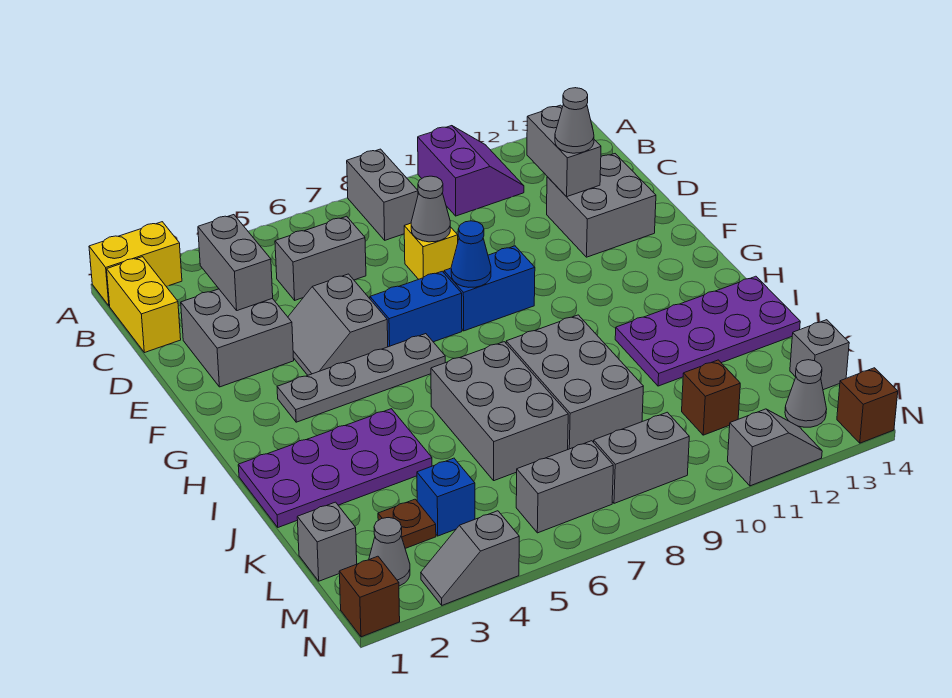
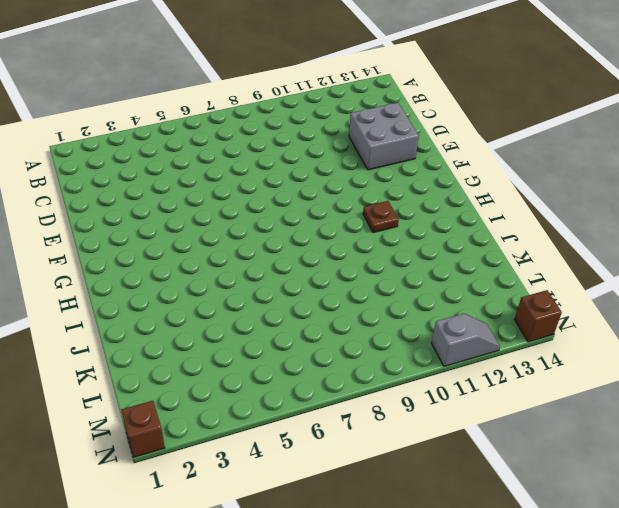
brown 1x1 plate [363,201,399,233] -> brown 1x1 plate moved to [378,499,436,548]
none -> yellow 1x2 brick [89,222,182,306]
none -> grey 1x2 brick [347,149,418,240]
none -> purple 2x2 slope [418,126,524,216]
none -> yellow 1x2 brick [107,257,181,353]

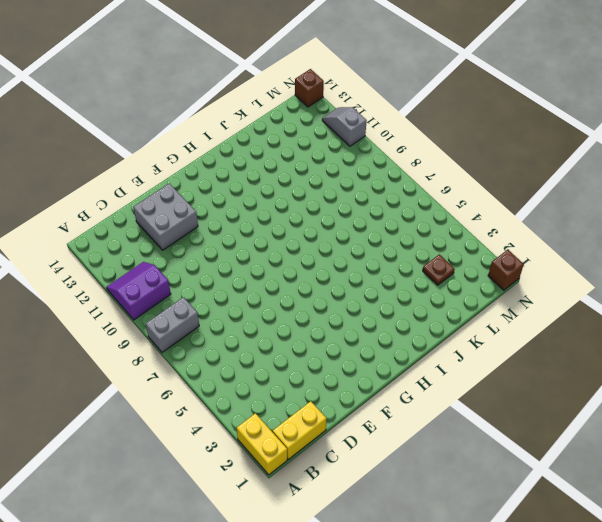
none -> grey 1x2 brick [275,216,366,300]
none -> grey 2x2 brick [181,289,294,387]
none -> yellow 1x1 brick [404,223,458,279]
none -> grey 2x2 slope [288,274,388,375]

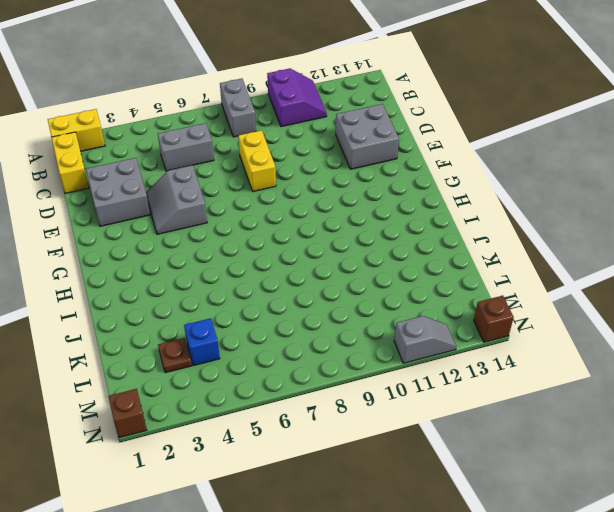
yellow 1x2 brick [238,130,276,192] -> yellow 1x1 brick [404,223,458,279]
none -> blue 1x2 brick [370,271,462,347]
none -> blue 1x2 brick [444,246,535,331]
none -> grey 1x4 plate [277,334,445,422]
none -> purple 2x4 plate [238,409,432,527]

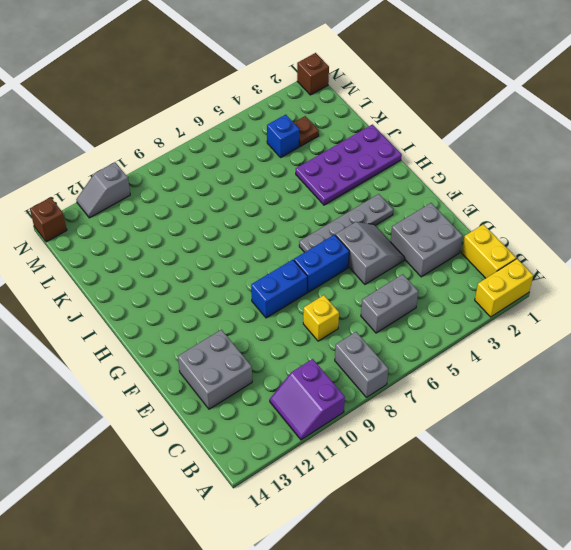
none -> grey 2x3 brick [431,342,568,481]
none -> grey 2x3 brick [506,315,643,449]
none -> purple 2x4 plate [615,276,800,386]
none -> grey 1x1 brick [297,502,357,581]

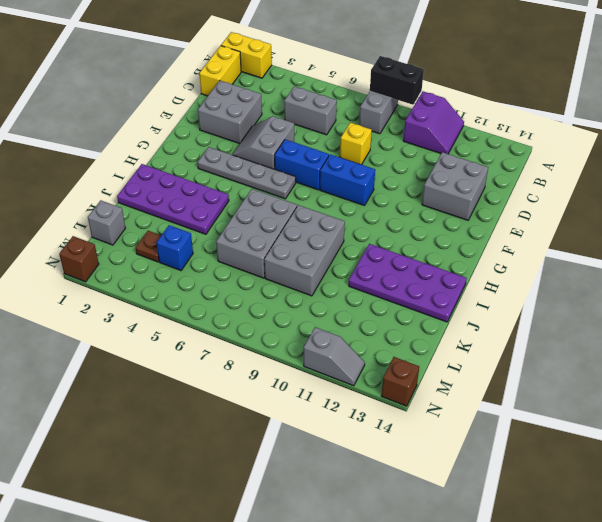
black 1x2 brick [370,56,424,105] -> none
none -> brown 1x1 brick [682,360,740,435]
none -> grey 1x1 brick [790,320,849,390]
none -> grey 1x1 cone [369,518,410,586]
none -> grey 1x2 brick [516,441,613,533]

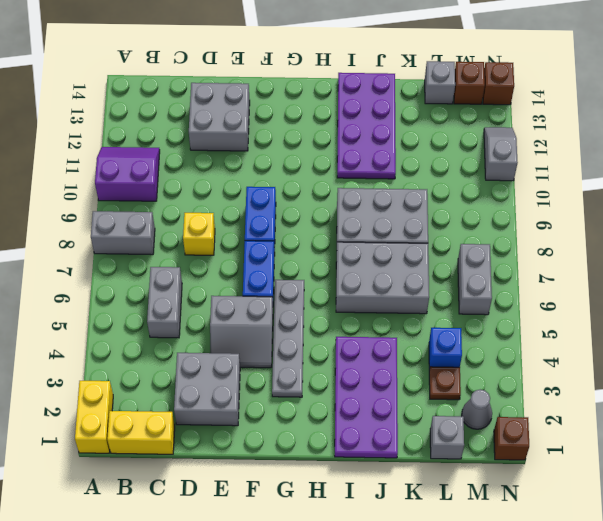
brown 1x1 brick [454,62,485,104] -> brown 1x1 brick moved to [682,360,740,435]
none -> grey 1x2 brick [594,412,689,503]
none -> grey 1x1 cone [785,360,827,427]
none -> grey 1x2 slope [421,511,519,605]
none -> grey 1x2 brick [198,215,273,311]

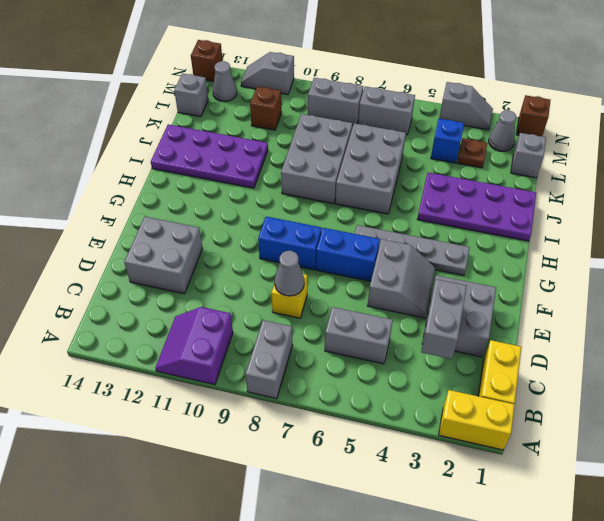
none -> grey 1x2 brick [527,105,601,197]
none -> blue 1x1 cone [451,221,491,287]
none -> grey 1x1 cone [555,88,594,153]

